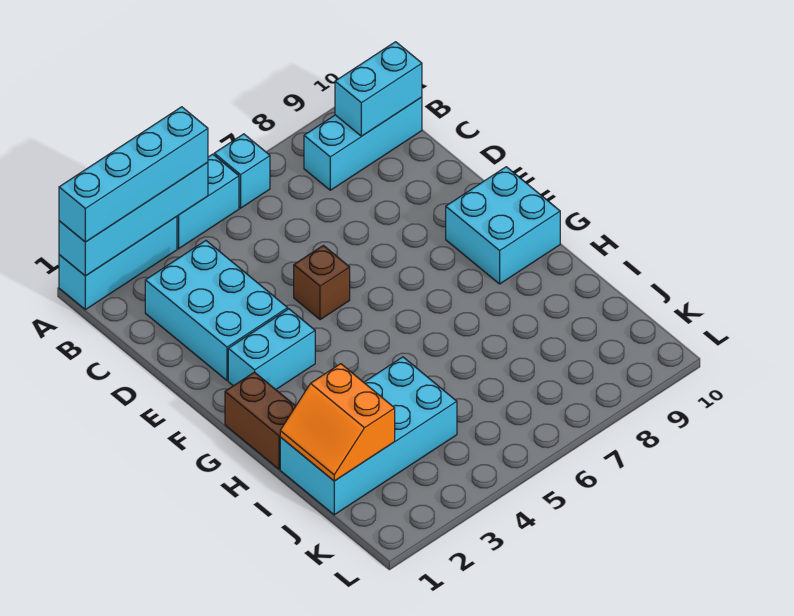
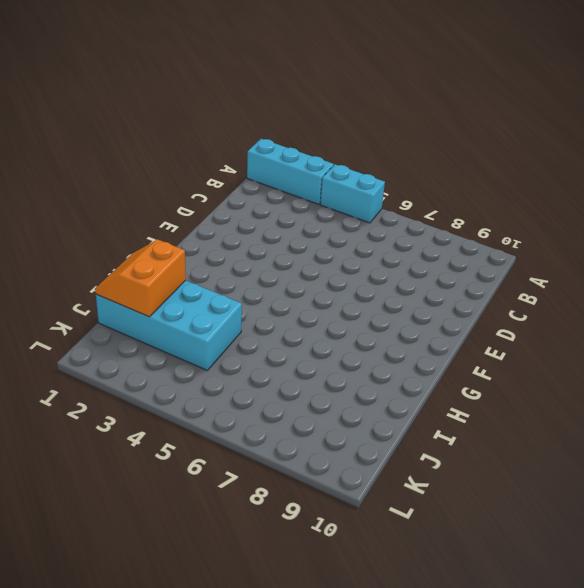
none -> cyan 1x1 brick [214,134,270,208]
none -> cyan 1x3 brick [304,97,422,190]
none -> cyan 2x3 brick [145,241,288,380]

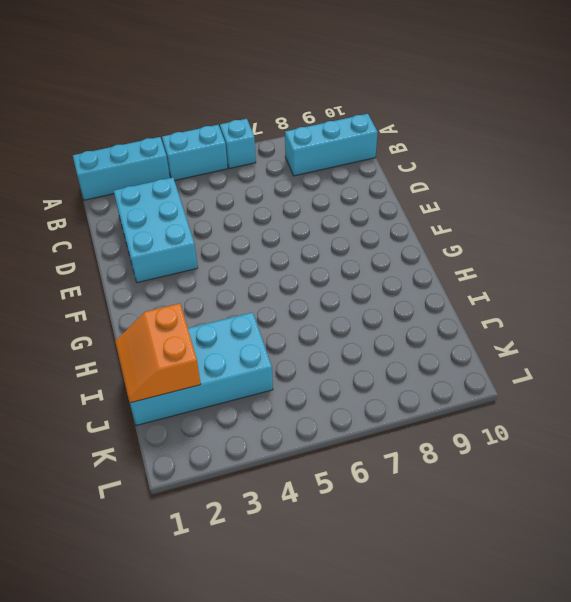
none -> brown 1x1 brick [294,245,350,320]
none -> cyan 1x2 brick [228,309,315,389]
none -> cyan 2x2 brick [446,167,560,284]

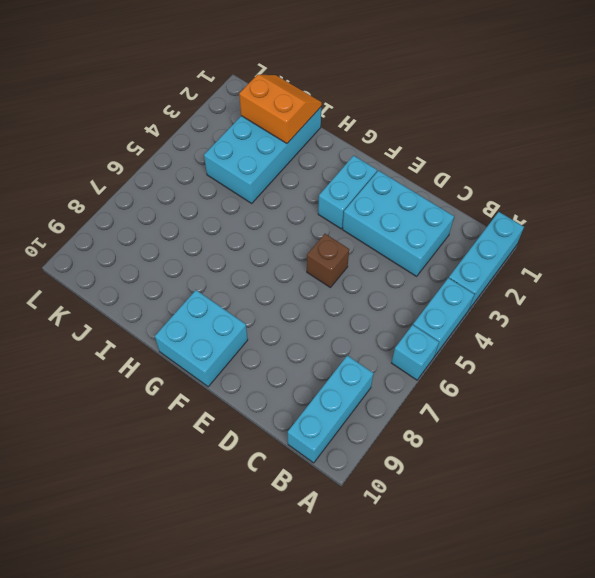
none -> brown 1x2 brick [225,372,296,469]
none -> cyan 1x4 brick [59,162,208,276]
none -> cyan 1x2 brick [335,42,422,136]

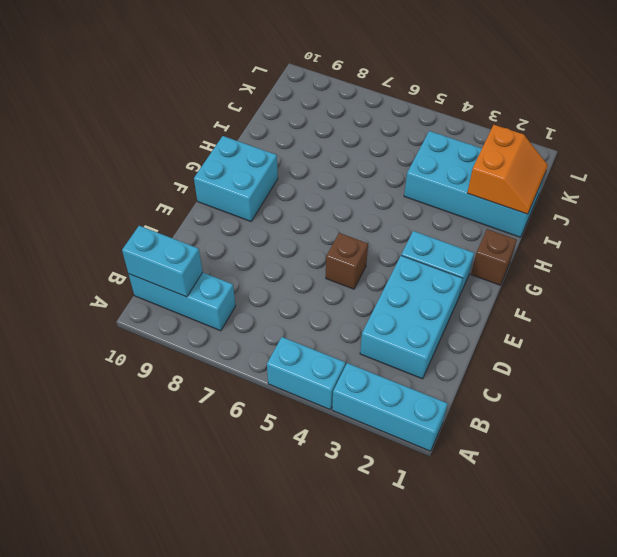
brown 1x1 brick [471,229,517,285] -> brown 1x2 brick [225,372,296,469]
none -> cyan 1x1 brick [214,134,270,208]
none -> cyan 1x4 brick [59,162,208,276]
none -> cyan 1x4 brick [59,107,208,242]

